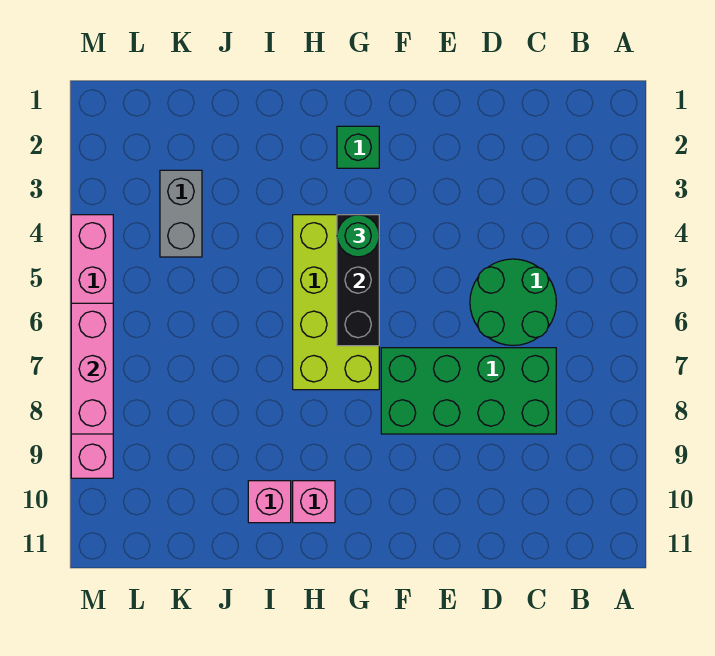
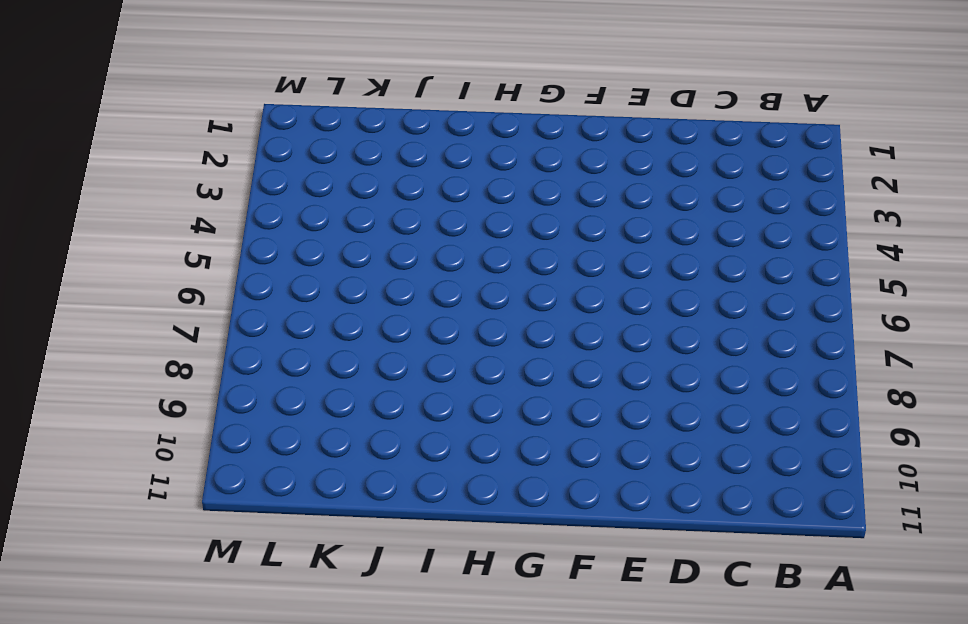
none -> green 2x2 round brick [470,259,556,345]
none -> green 2x4 brick [381,348,556,434]

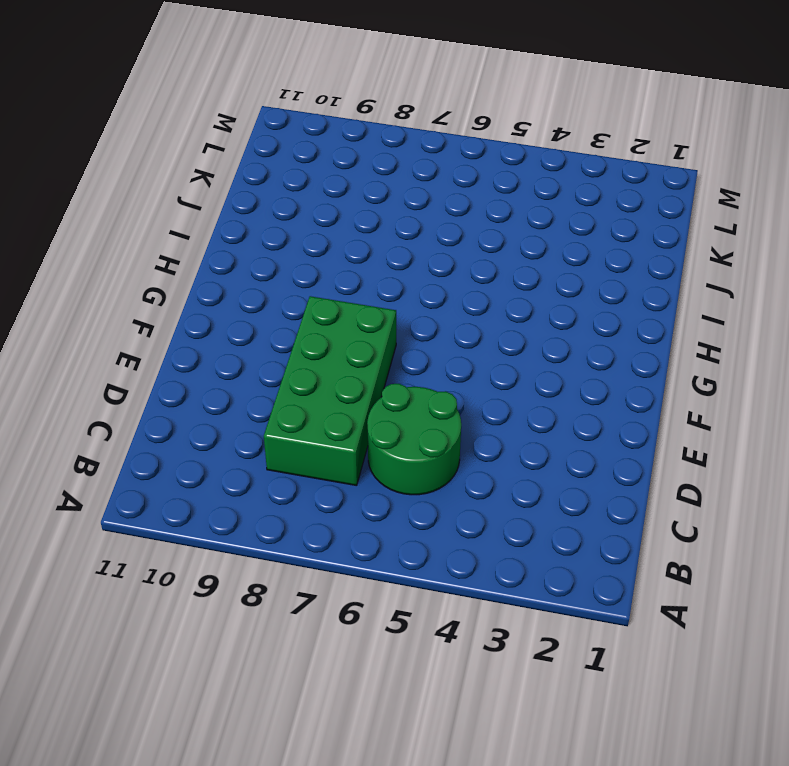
none -> green 1x1 brick [337,126,379,168]
none -> lime 2x4 brick [293,215,379,390]

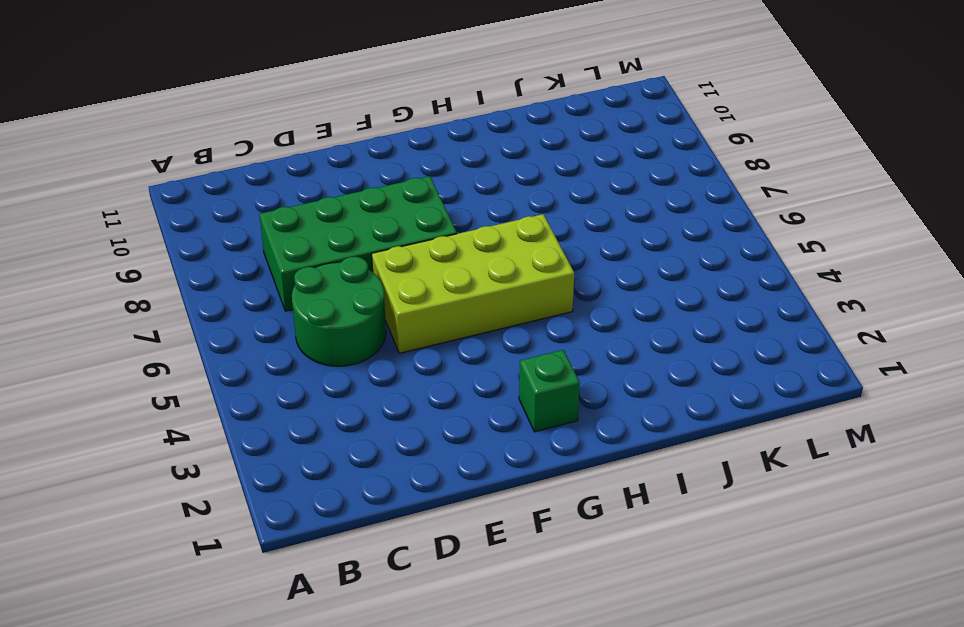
lime 2x4 brick [372,214,574,353] -> lime 2x4 brick turned to [293,215,379,390]
none -> pink 1x1 brick [293,481,335,523]
none -> pink 1x1 brick [248,481,291,523]

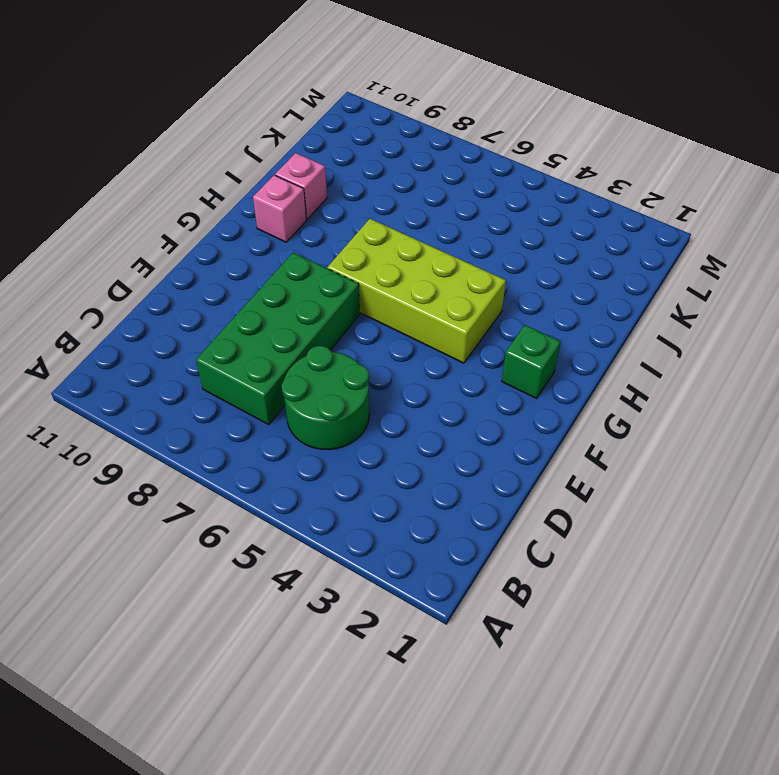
none -> grey 1x2 brick [160,170,202,257]
none -> pink 1x6 brick [71,215,113,478]

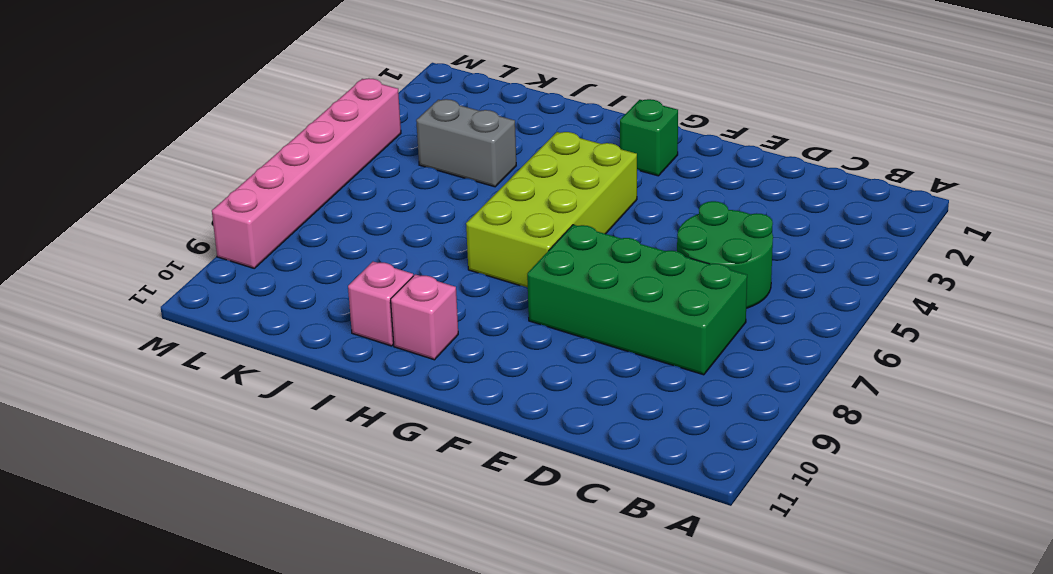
grey 1x2 brick [416,99,516,187] -> grey 1x2 brick turned to [160,170,202,257]
none -> black 1x3 brick [337,215,379,346]
none -> pink 1x3 brick [71,303,113,434]

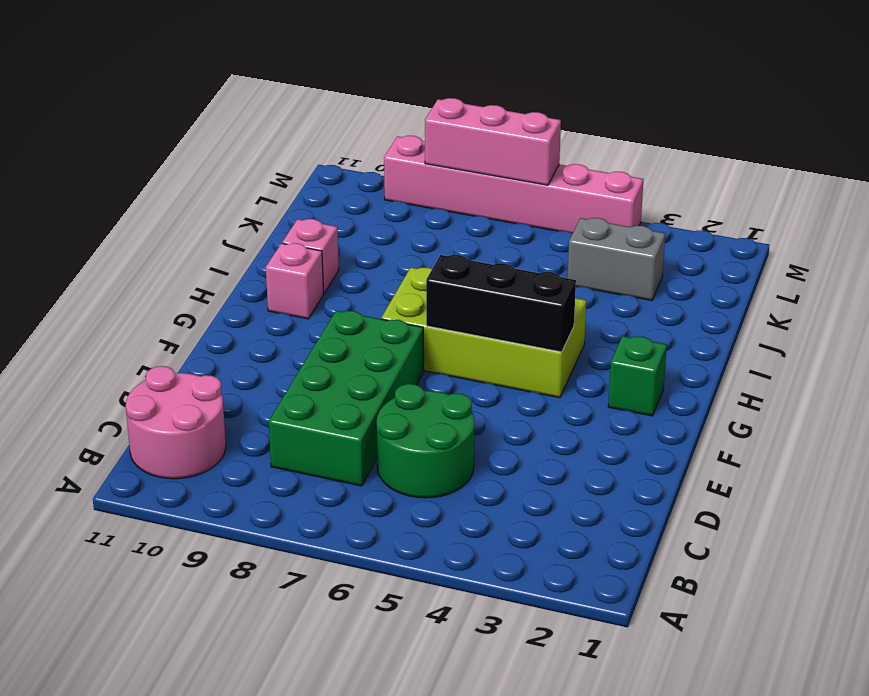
pink 2x2 round brick [126,366,226,479] -> none
none -> green 1x1 round brick [337,215,379,257]

